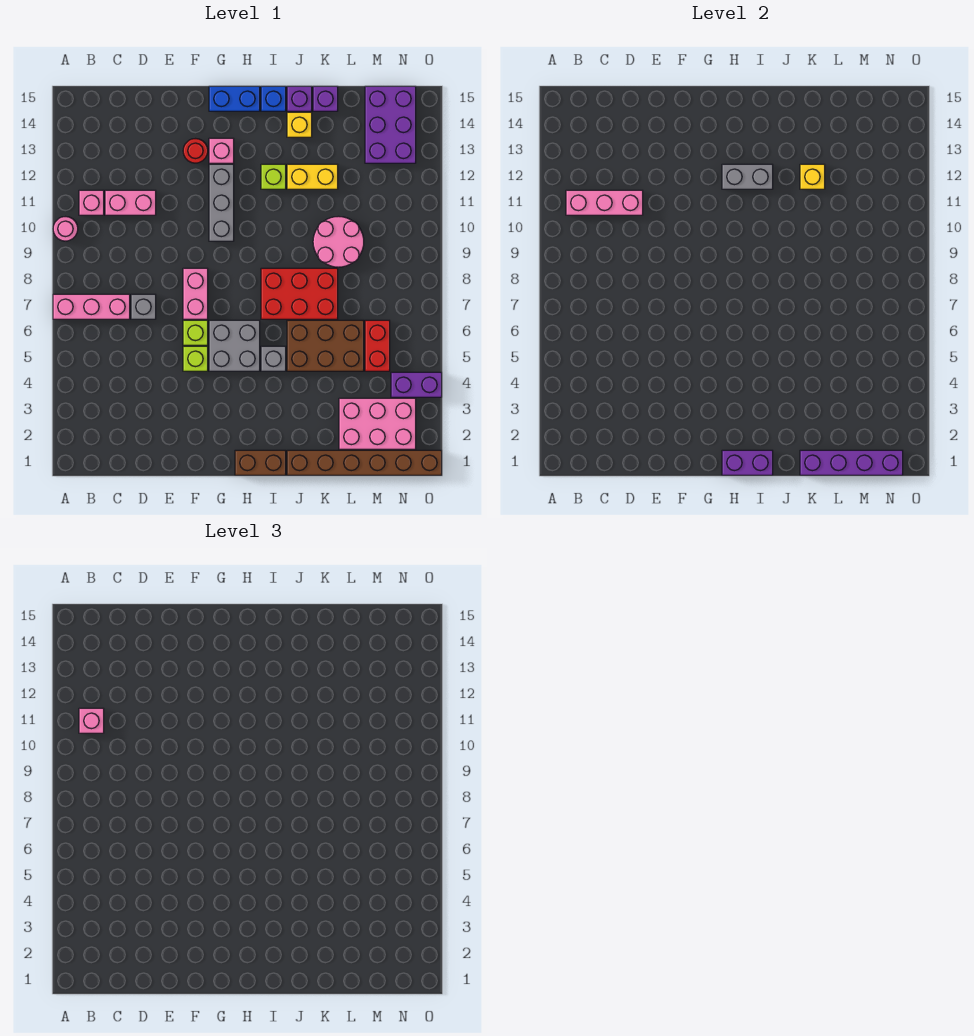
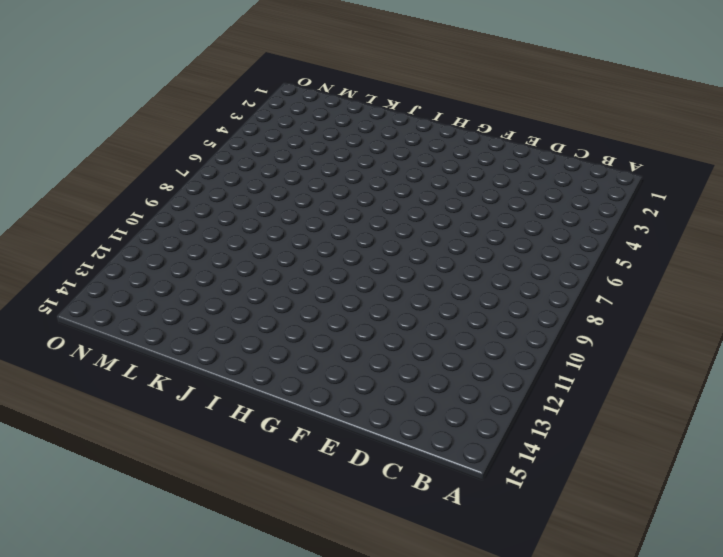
none -> pink 1x3 brick [53,294,130,319]
none -> pink 1x1 round brick [53,217,78,241]
none -> pink 1x1 brick [79,190,104,215]
none -> pink 1x2 brick [105,190,156,215]

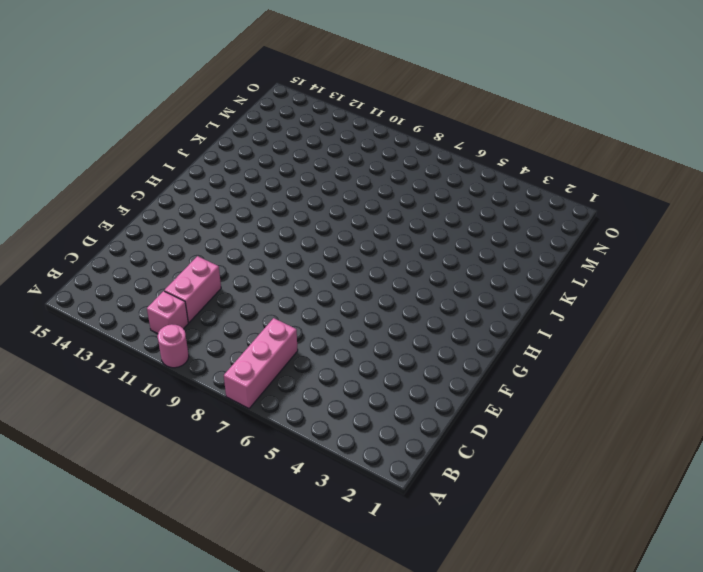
none -> grey 1x1 brick [131,294,156,319]
none -> lime 1x1 brick [183,346,208,371]
none -> lime 1x1 brick [183,320,208,345]
none -> pink 1x2 brick [183,268,208,319]

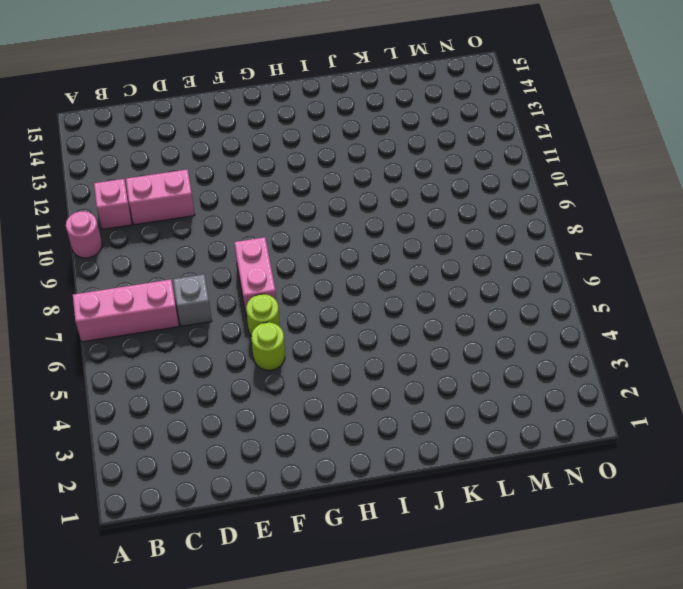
lime 1x1 round brick [251,322,285,370] -> lime 1x1 brick [183,346,208,371]
lime 1x1 round brick [246,294,280,336] -> lime 1x1 brick [183,320,208,345]
none -> red 1x1 round brick [183,139,208,163]
none -> grey 2x2 brick [209,320,260,371]
none -> grey 1x3 brick [209,164,234,241]
none -> pink 1x1 brick [209,138,234,163]

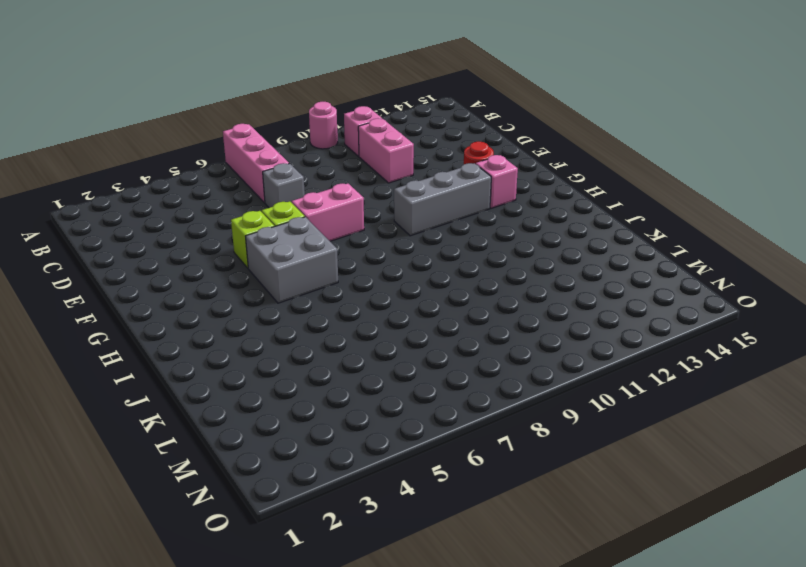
none -> blue 1x2 brick [209,86,260,111]
none -> brown 1x2 brick [235,450,286,475]
none -> grey 1x1 brick [261,346,286,371]
none -> red 2x3 brick [261,268,338,319]

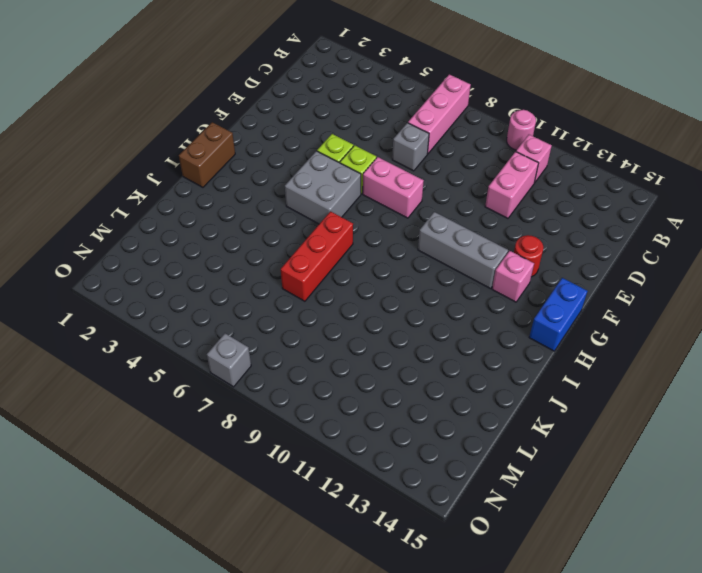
red 1x3 brick [281,211,353,301] -> red 2x3 brick [261,268,338,319]
grey 1x1 brick [207,333,251,387] -> grey 1x1 brick moved to [261,346,286,371]
none -> lime 1x1 brick [261,164,286,189]
none -> blue 1x1 brick [261,86,286,111]
none -> brown 1x6 brick [287,450,442,475]
none -> brown 2x3 brick [287,320,364,371]

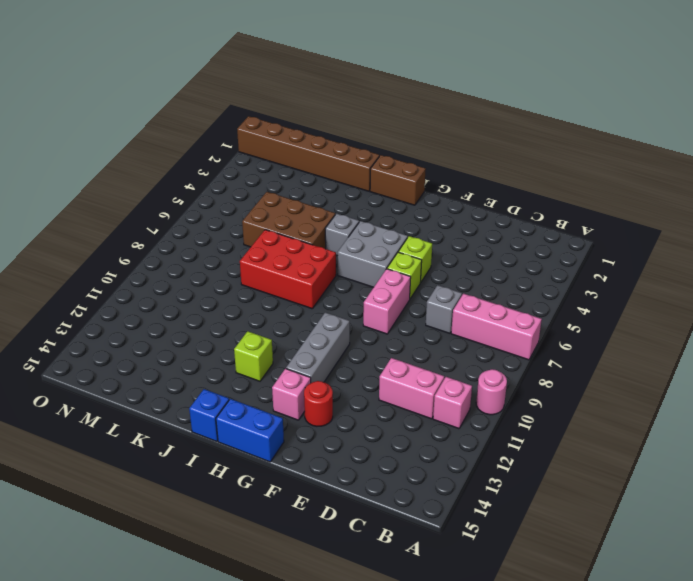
none -> yellow 1x2 brick [287,164,338,189]
none -> yellow 1x1 brick [287,112,312,137]
none -> purple 1x1 brick [287,86,312,111]
none -> pink 2x2 round brick [313,216,364,267]

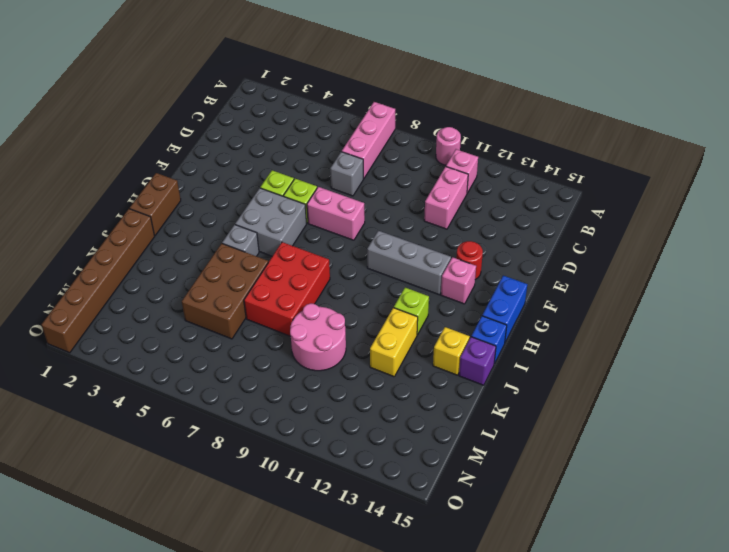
none -> purple 1x1 brick [313,86,338,111]
none -> pink 2x3 brick [339,398,416,449]
none -> red 1x2 brick [365,320,390,371]
none -> purple 2x3 brick [365,86,416,163]

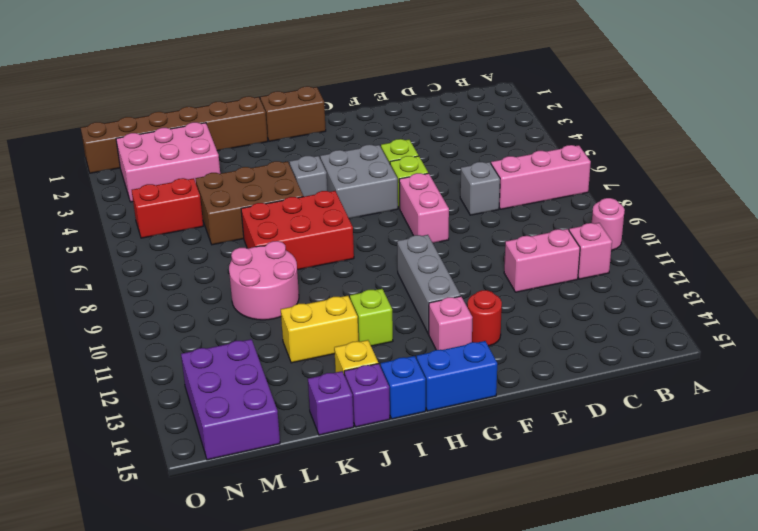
red 1x2 brick [132,178,203,238] -> red 1x2 brick turned to [365,320,390,371]
none -> purple 1x2 brick [391,372,442,397]
none -> pink 1x3 brick [566,190,643,215]
none -> purple 1x2 brick [722,450,773,475]
none -> grey 1x2 brick [722,164,773,189]

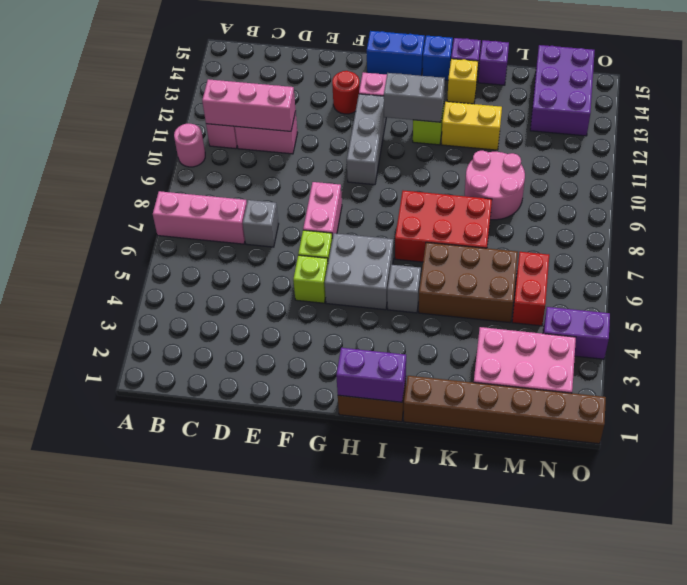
none -> purple 1x4 brick [800,450,903,475]
none -> yellow 1x1 brick [800,164,825,189]
none -> pink 1x1 brick [79,708,104,733]

